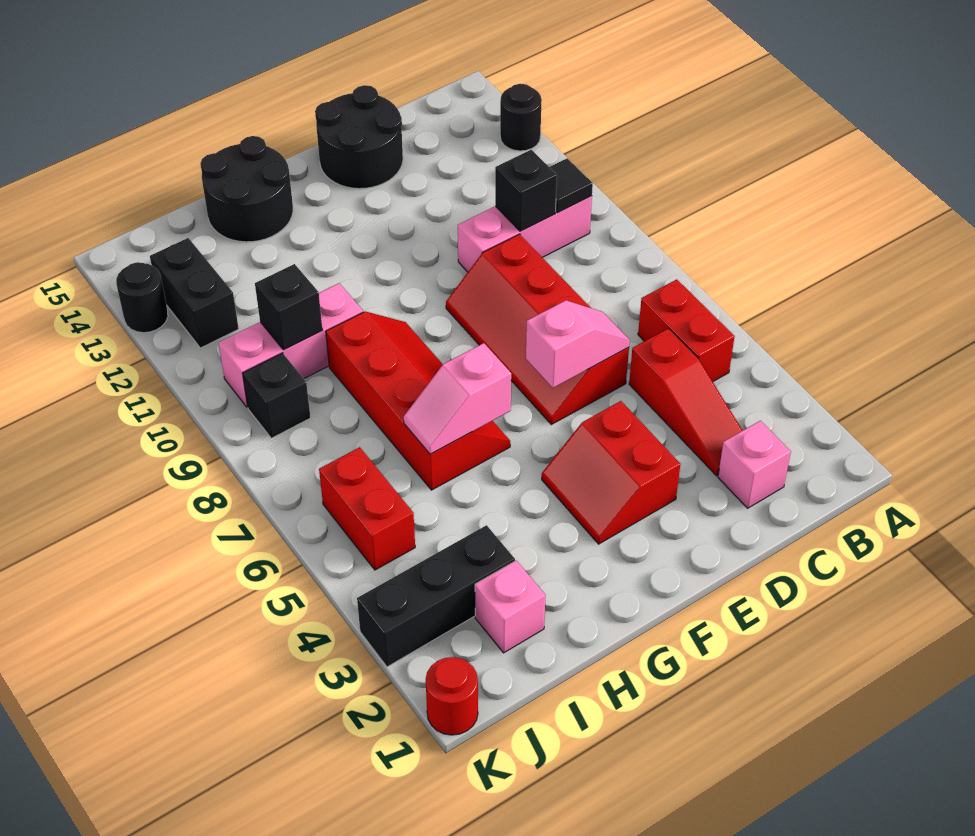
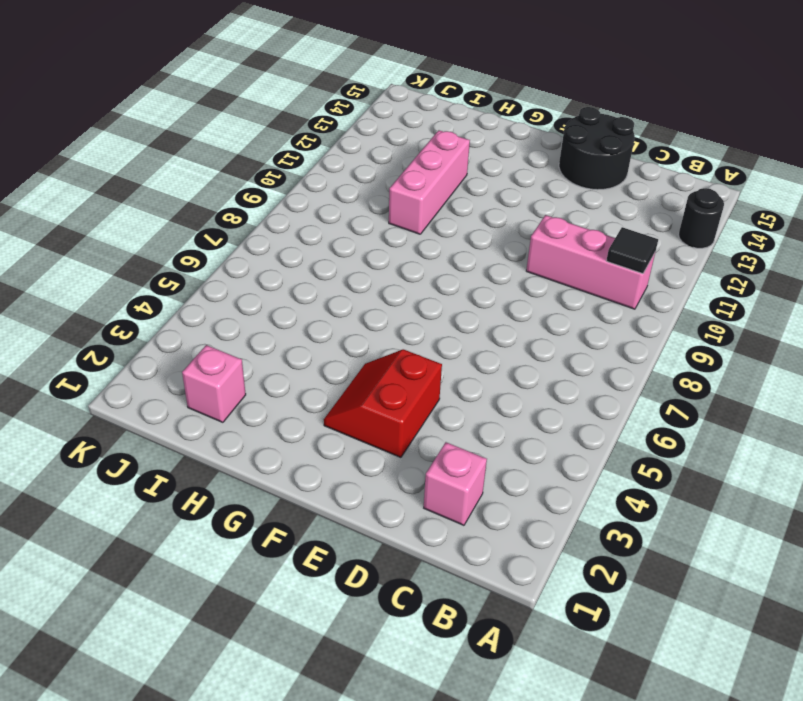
pink 1x3 brick [389,130,470,234] -> pink 1x3 brick turned to [219,283,363,407]
none -> red 1x2 brick [638,279,735,382]
none -> red 1x3 slope [629,328,743,476]
none -> red 2x4 slope [446,234,629,424]

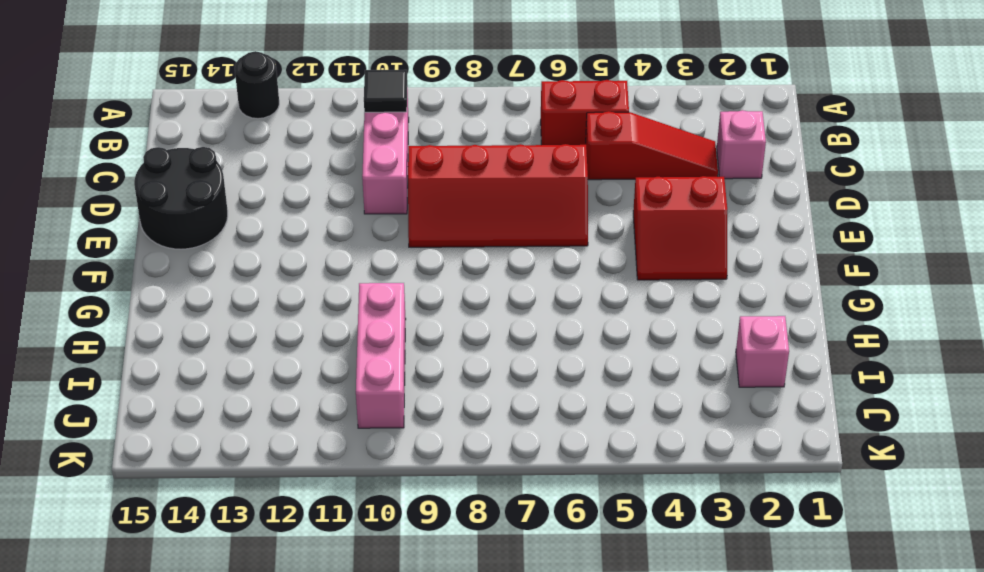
none -> red 2x4 slope [326,312,510,490]
none -> black 2x2 round brick [200,136,293,242]
none -> black 1x3 brick [357,525,515,667]

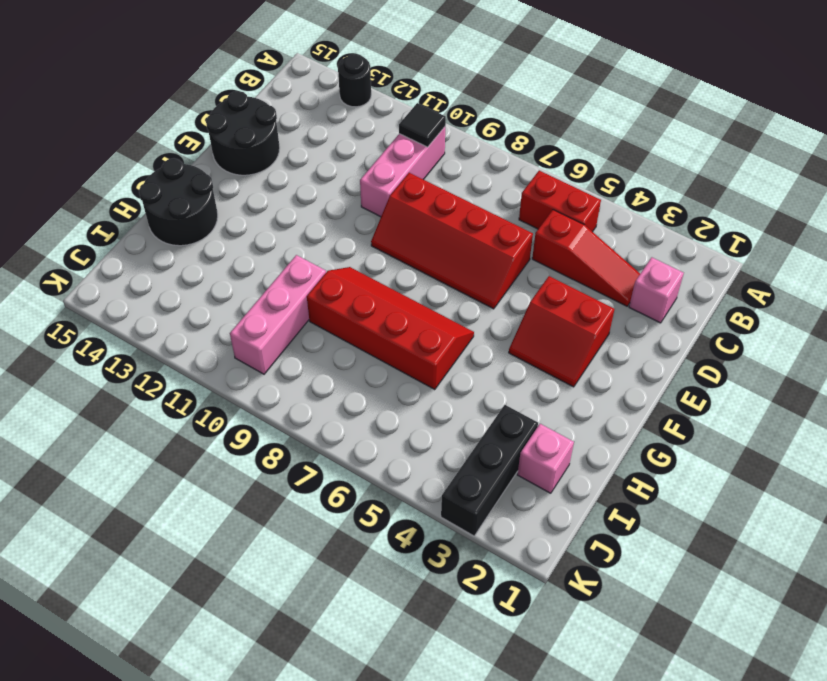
none -> red 1x2 brick [319,447,415,570]
none -> black 1x1 brick [243,353,310,438]
none -> black 1x2 brick [150,238,239,348]

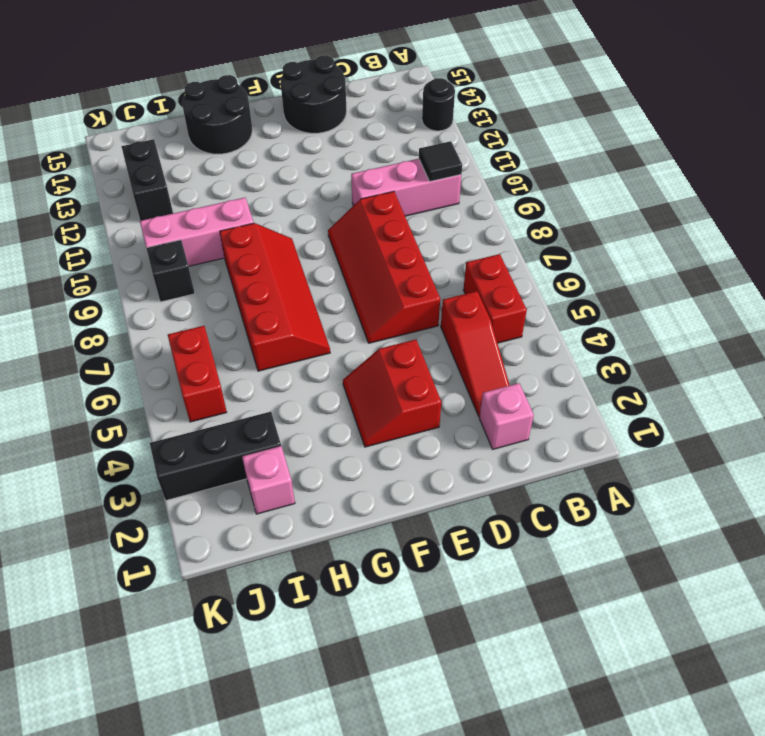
none -> red 1x1 round brick [426,657,478,735]
none -> black 1x1 round brick [116,262,168,333]
none -> black 1x1 brick [495,150,557,231]

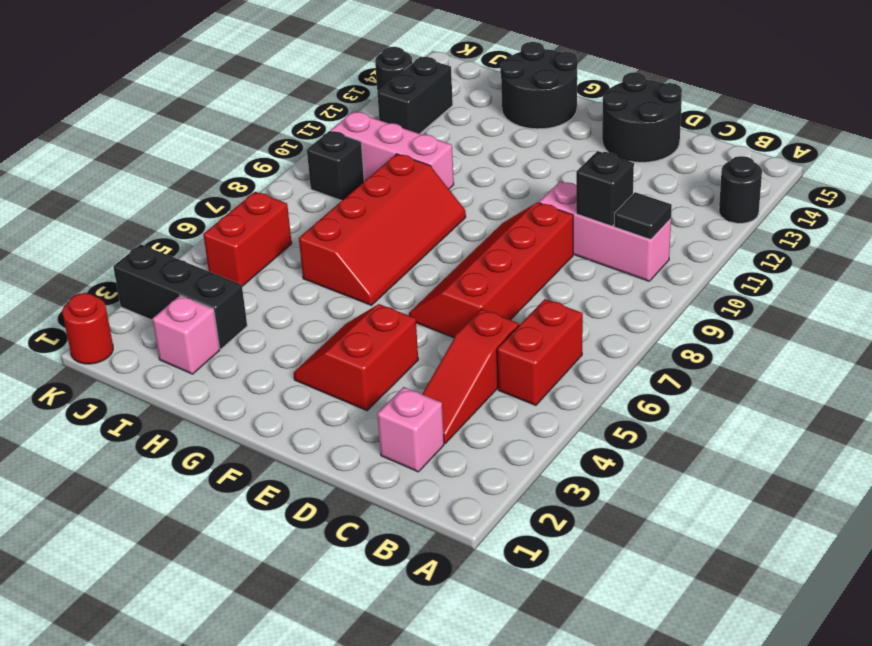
none -> pink 1x2 slope [526,300,630,388]
none -> pink 1x2 slope [404,343,511,454]
none -> black 1x1 brick [255,264,322,350]

